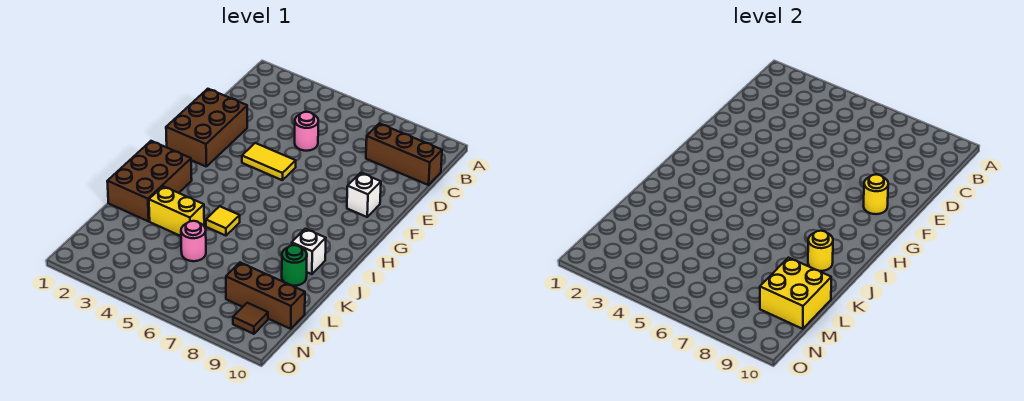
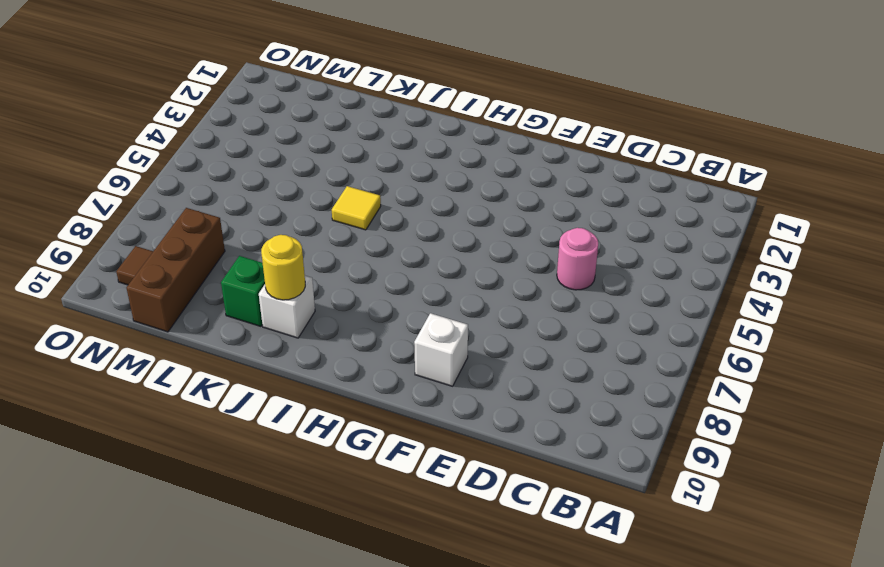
green 1x1 brick [221,256,265,326] -> green 1x1 round brick [282,245,307,286]
none -> brown 1x3 brick [366,123,442,185]
none -> brown 2x3 brick [166,89,247,166]
none -> yellow 1x2 tile [242,143,296,180]

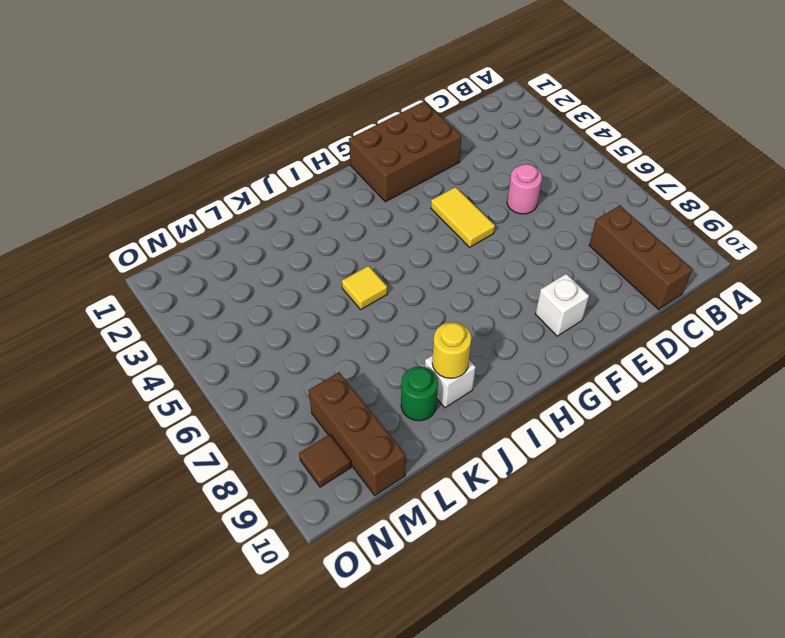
none -> brown 2x3 brick [107,141,192,221]
none -> yellow 1x2 brick [149,186,204,236]
none -> pink 1x1 round brick [181,221,206,261]

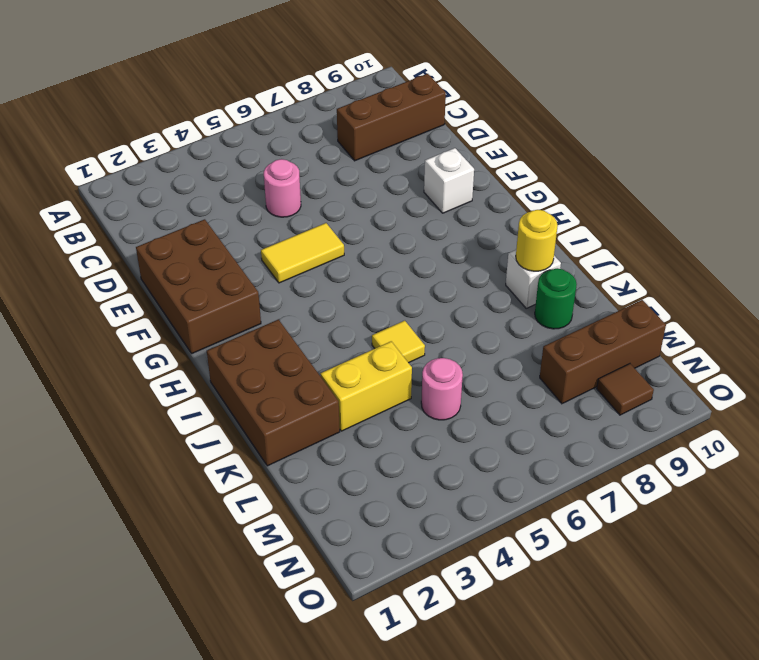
none -> yellow 1x1 round brick [863,174,888,214]
none -> yellow 2x2 brick [760,258,831,329]

